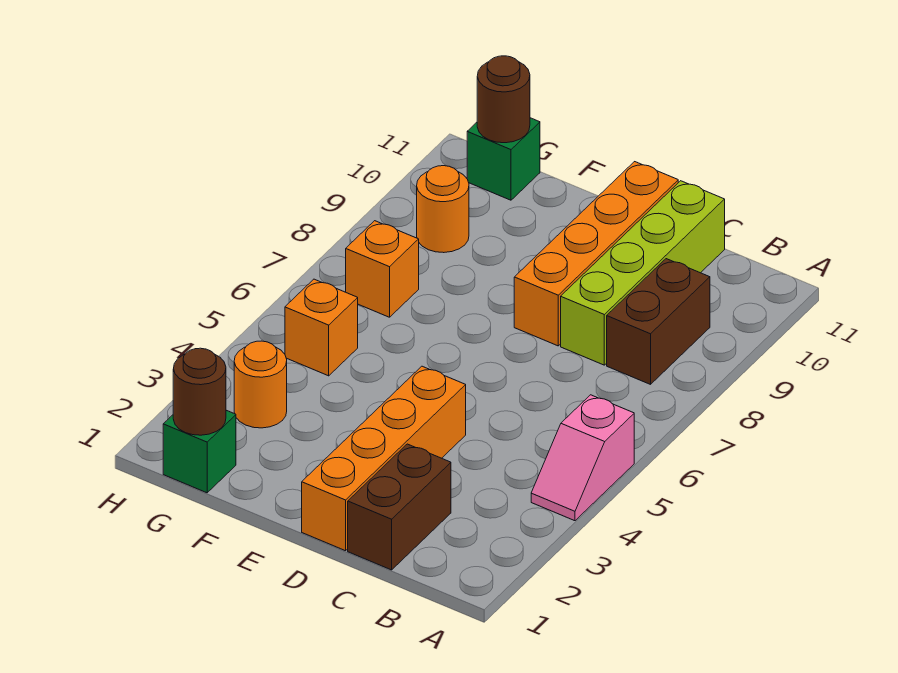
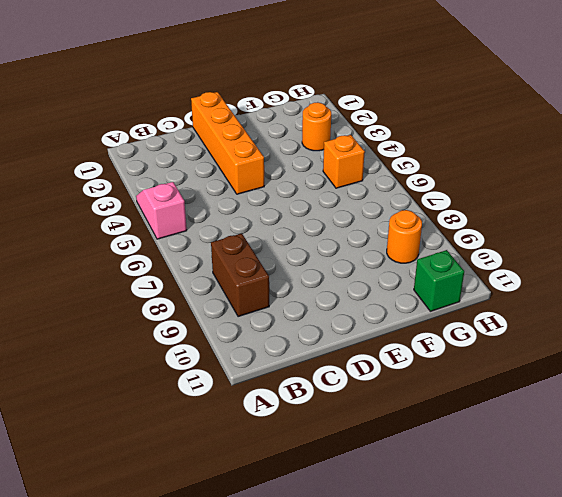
none -> brown 1x2 brick [348,444,451,570]
none -> lime 1x4 brick [561,181,725,365]
none -> orange 1x4 brick [514,162,678,346]

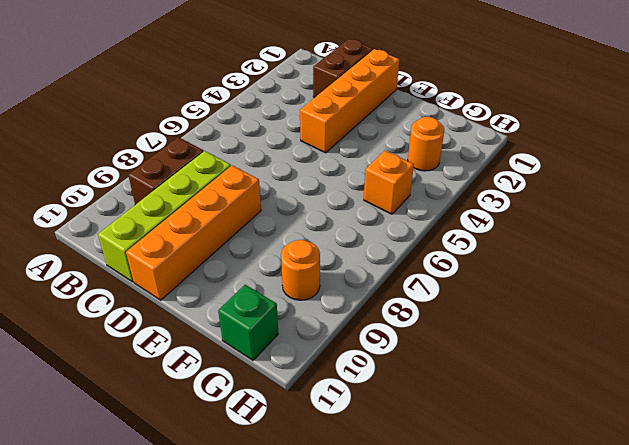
none -> pink 1x2 slope [531,395,634,521]
none -> green 1x1 brick [163,410,236,493]
none -> orange 1x1 brick [346,221,419,317]

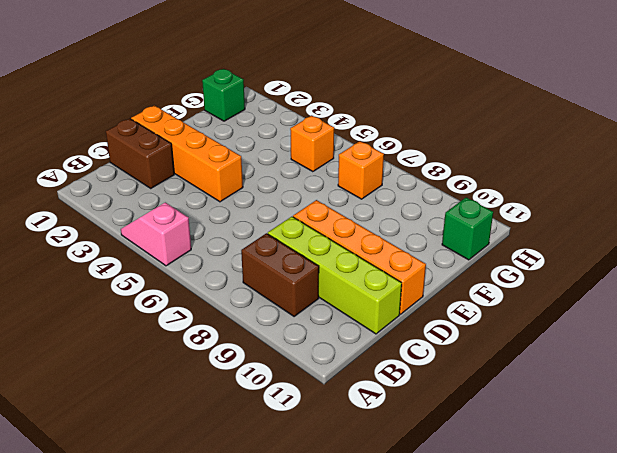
none -> orange 1x1 round brick [234,341,287,428]
none -> orange 1x1 round brick [417,166,469,253]
none -> brown 1x1 round brick [173,348,226,435]

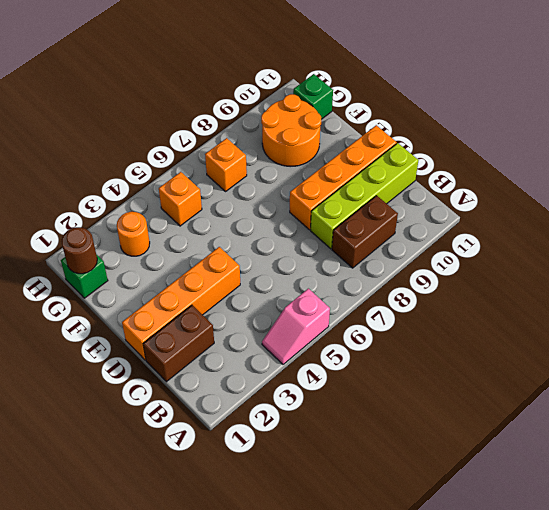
orange 2x2 round brick [261,94,321,167] -> orange 1x1 round brick [417,166,469,253]
none -> brown 1x1 round brick [477,56,530,143]

